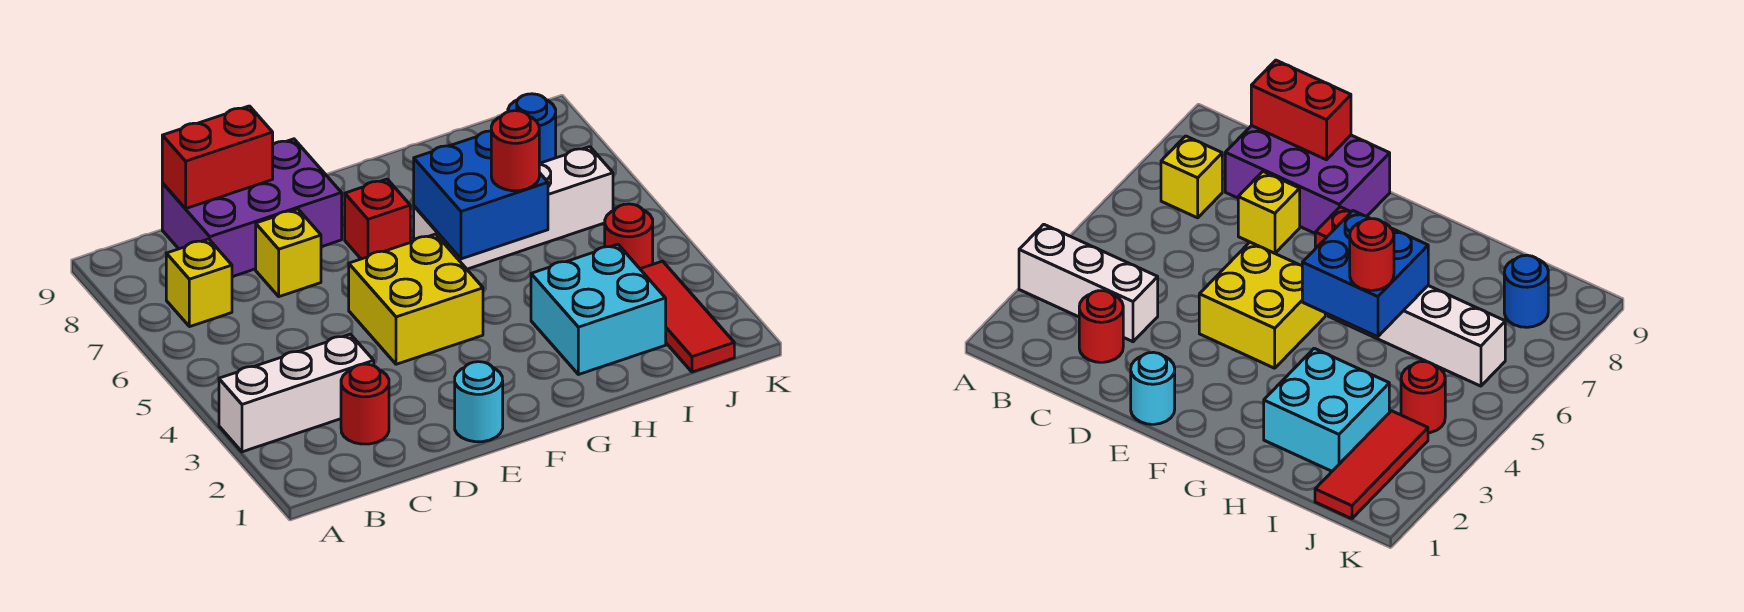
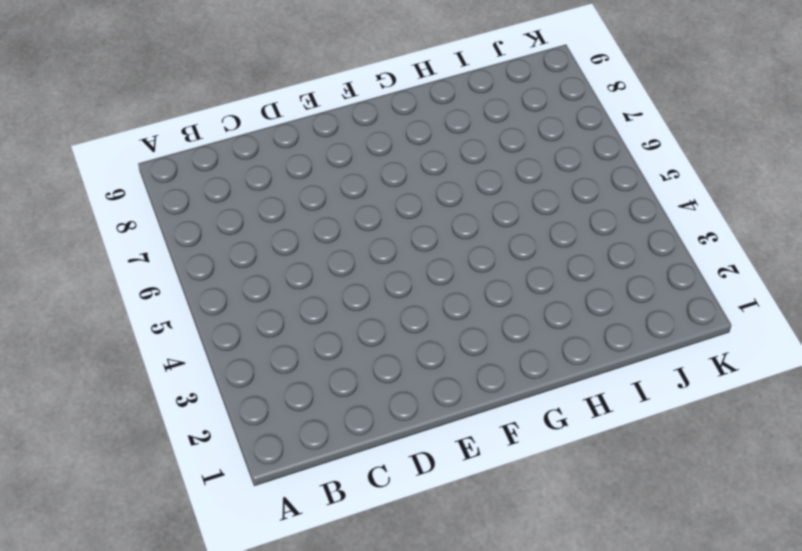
none -> white 1x3 brick [219,334,374,452]
none -> yellow 1x1 brick [166,239,232,327]
none -> red 1x1 round brick [341,364,389,444]

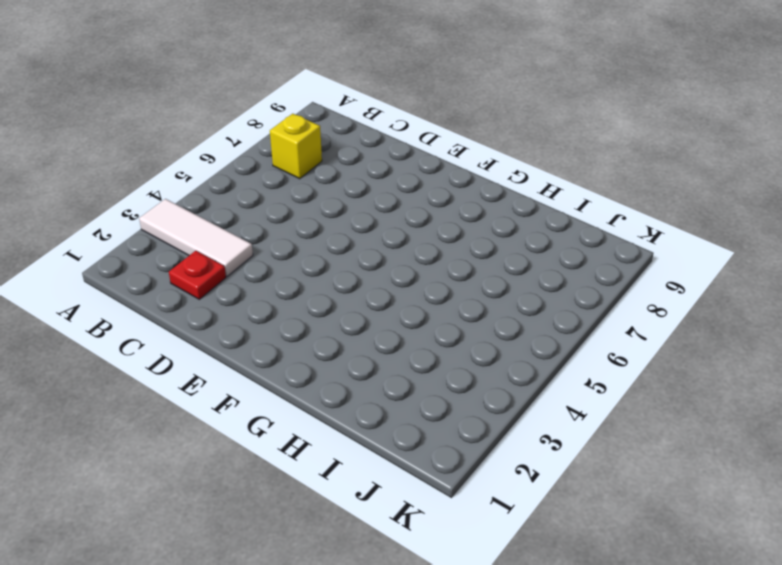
white 1x3 tile [139,199,253,276] -> white 1x3 brick [219,334,374,452]
red 1x1 plate [169,251,226,299] -> red 1x1 round brick [341,364,389,444]
none -> purple 2x3 brick [162,139,342,277]
none -> yellow 1x1 brick [256,209,321,297]
none -> cyan 1x1 round brick [455,362,503,442]

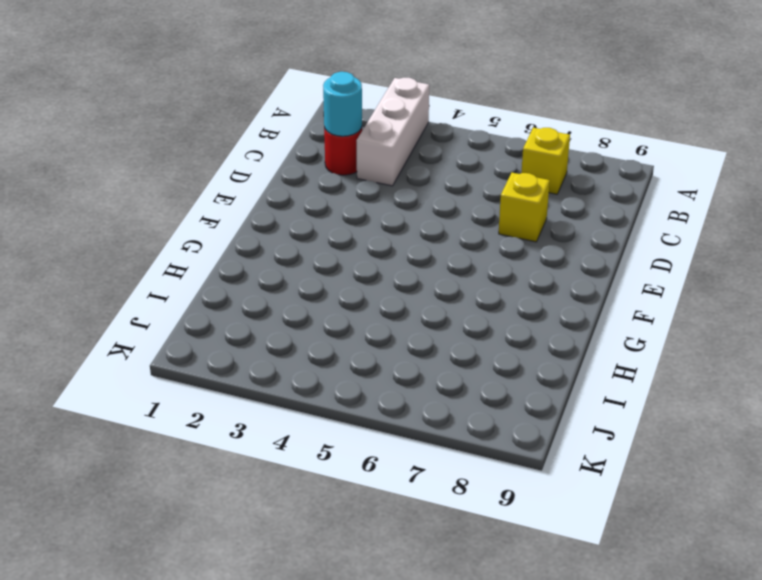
cyan 1x1 round brick [323,72,362,136] -> cyan 1x1 round brick moved to [455,362,503,442]
none -> purple 2x3 brick [162,139,342,277]
none -> yellow 2x2 brick [349,234,483,364]
none -> red 1x1 brick [345,179,410,259]

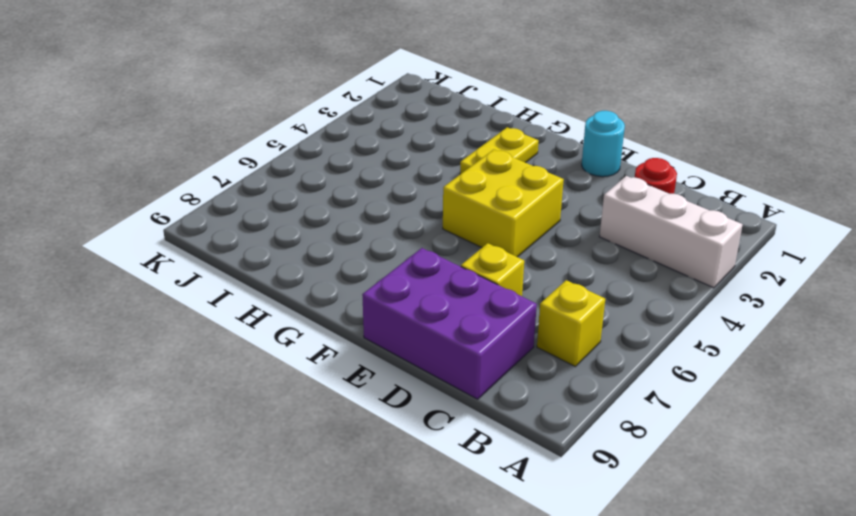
yellow 1x2 plate [460,127,538,174] -> none
none -> red 1x1 brick [345,179,410,259]
none -> white 1x4 brick [414,147,613,269]
none -> cyan 2x2 brick [531,244,666,375]

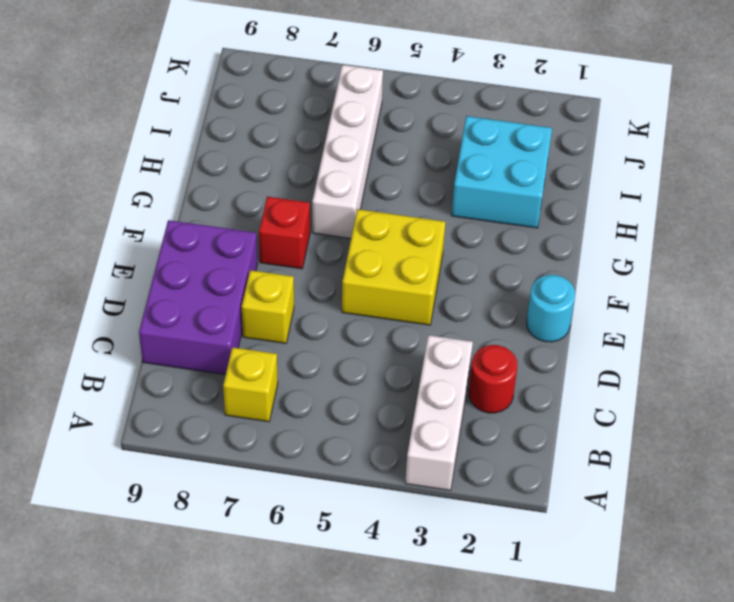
none -> red 1x3 tile [640,261,734,372]
none -> red 1x1 round brick [605,204,653,269]
none -> blue 1x1 round brick [508,94,556,163]

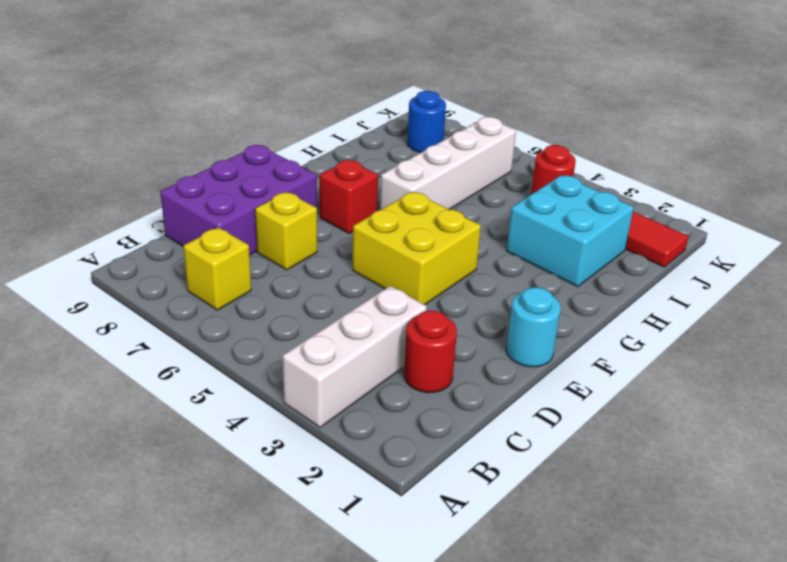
none -> red 1x2 brick [162,106,273,209]
none -> blue 2x2 brick [414,131,548,259]
none -> red 1x1 round brick [491,111,539,191]

